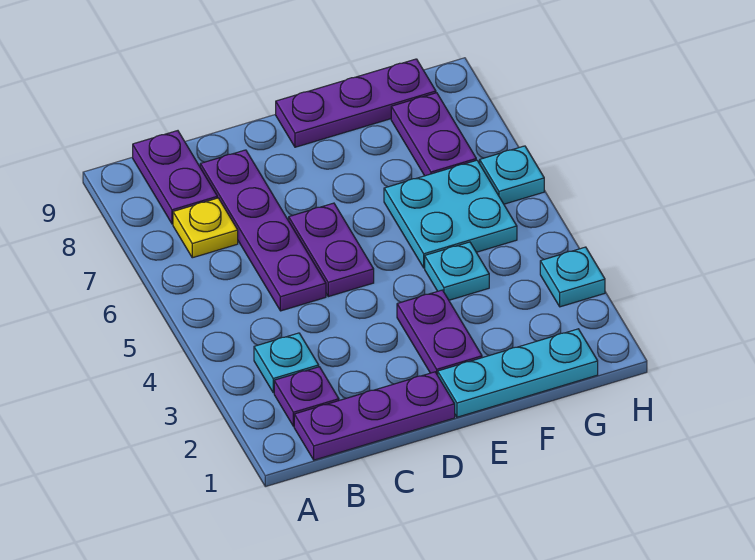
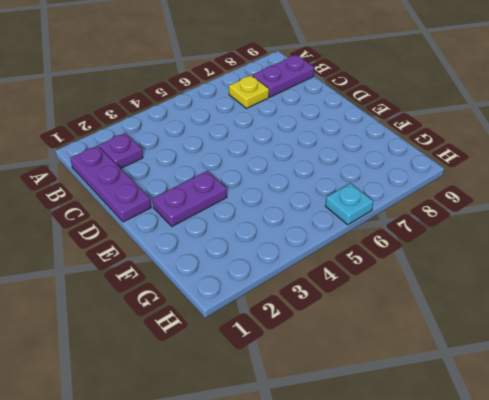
none -> cyan 1x1 plate [254,333,319,393]
none -> purple 1x4 plate [200,150,326,311]
none -> purple 1x2 plate [289,203,374,297]

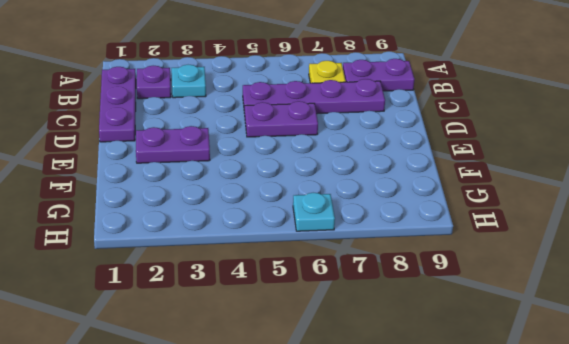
none -> cyan 1x3 plate [438,329,598,417]
none -> purple 1x3 plate [276,59,436,147]
none -> cyan 1x1 plate [425,242,489,300]

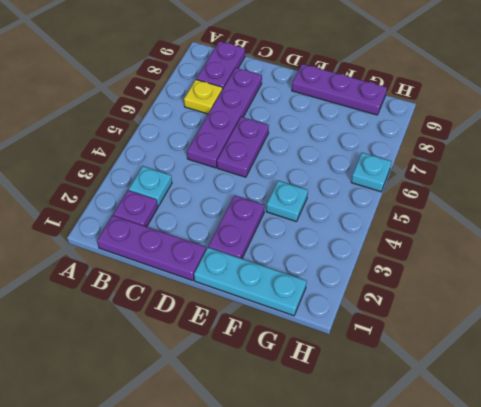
none -> cyan 2x2 plate [384,160,517,268]
none -> purple 1x2 plate [391,93,476,176]
none -> cyan 1x1 plate [540,247,605,307]

